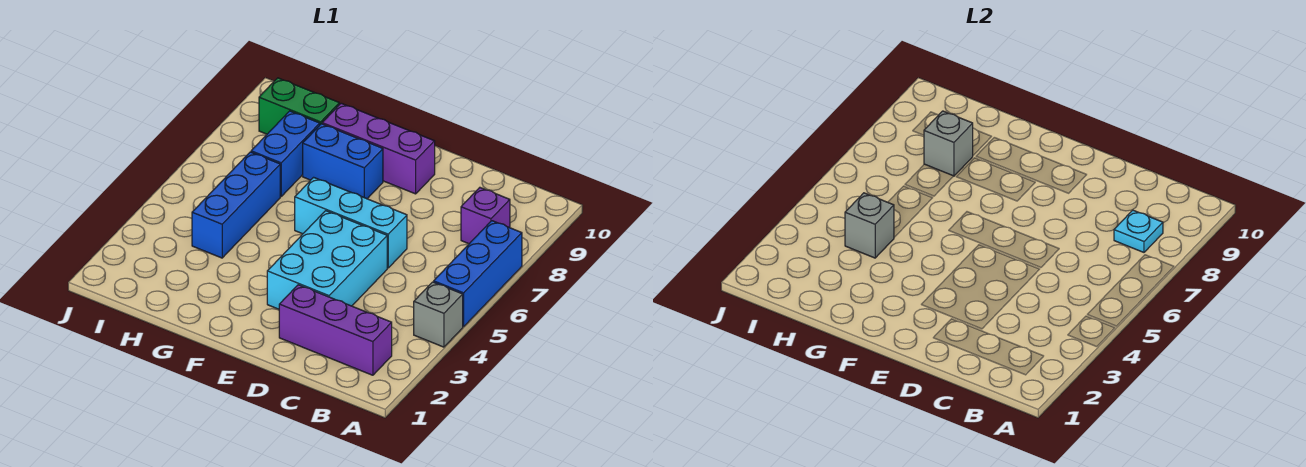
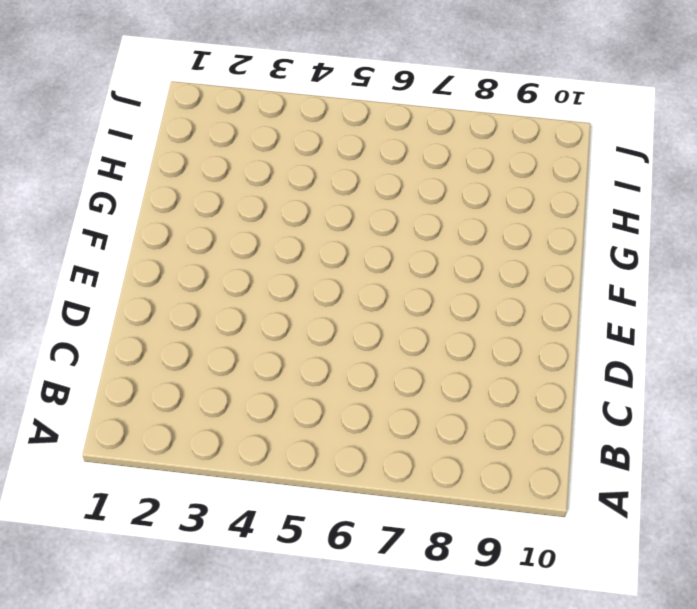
none -> grey 1x1 brick [414,282,463,347]
none -> blue 1x3 brick [434,221,522,327]
none -> purple 1x3 brick [279,285,392,375]

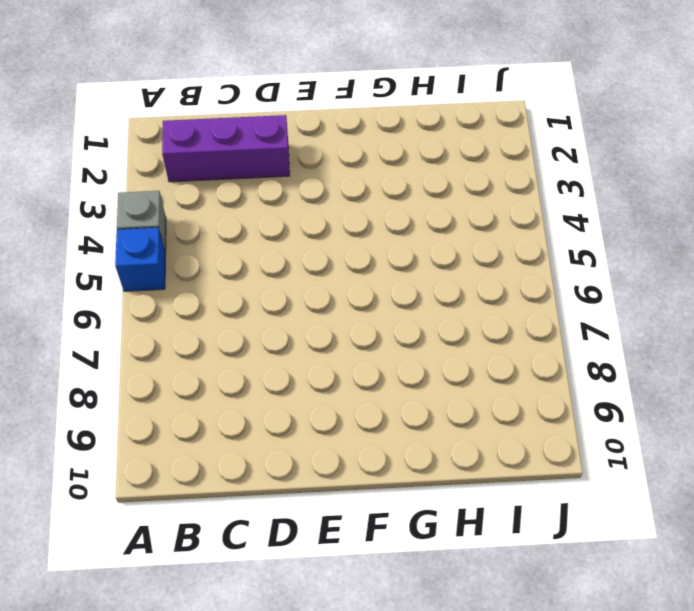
blue 1x1 brick [115,227,166,291] -> blue 1x3 brick [434,221,522,327]
none -> purple 1x1 brick [461,188,510,244]
none -> cyan 2x3 brick [267,211,387,309]
none -> cyan 1x3 brick [295,177,407,268]

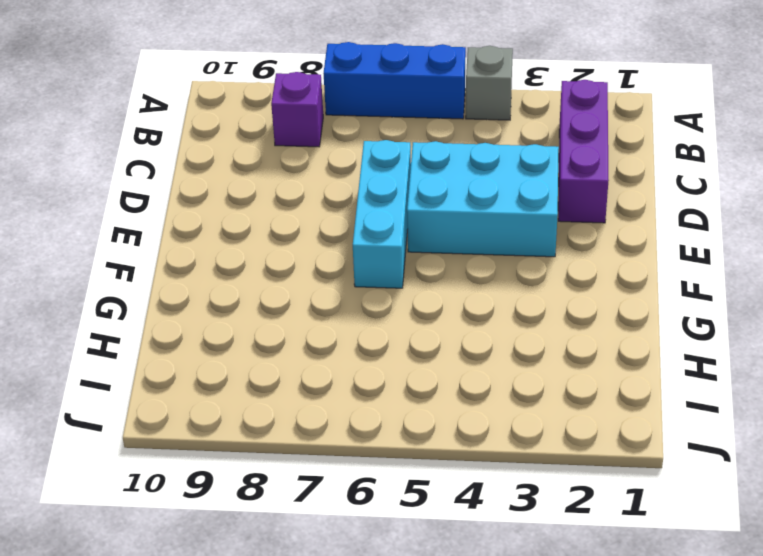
none -> purple 1x3 brick [322,103,435,194]
none -> blue 1x2 brick [303,124,383,199]
none -> blue 1x3 brick [192,152,280,258]

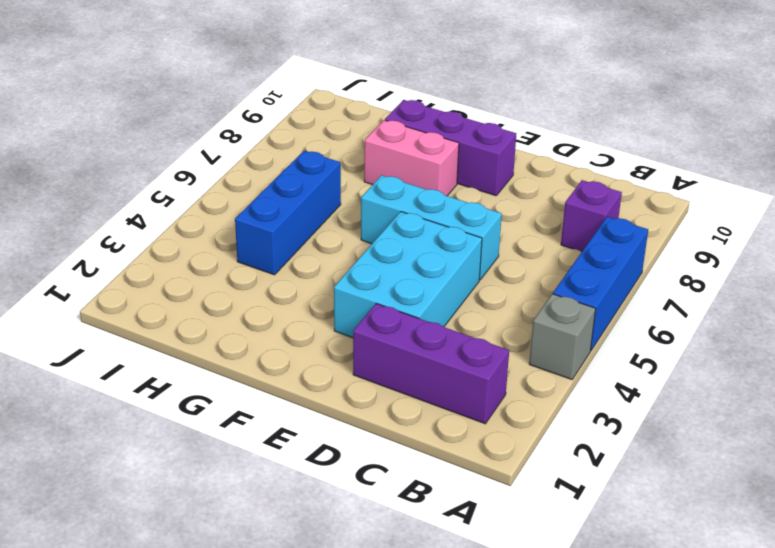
pink 1x2 brick [364,120,459,196] -> blue 1x2 brick [303,124,383,199]
none -> blue 1x2 brick [251,111,320,196]
none -> green 1x2 brick [259,78,339,134]
none -> cyan 1x1 plate [1114,210,1163,252]

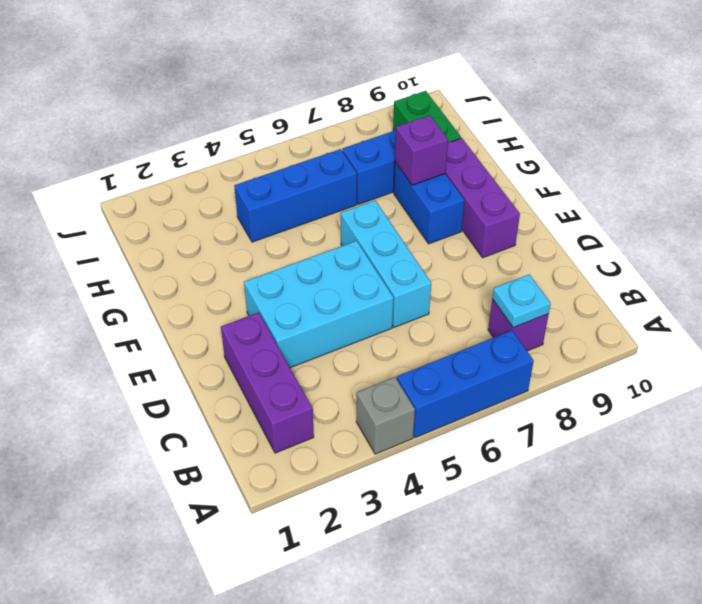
purple 1x1 brick [395,115,448,185] -> none
none -> grey 1x1 brick [845,193,894,258]
none -> grey 1x1 brick [924,111,973,176]

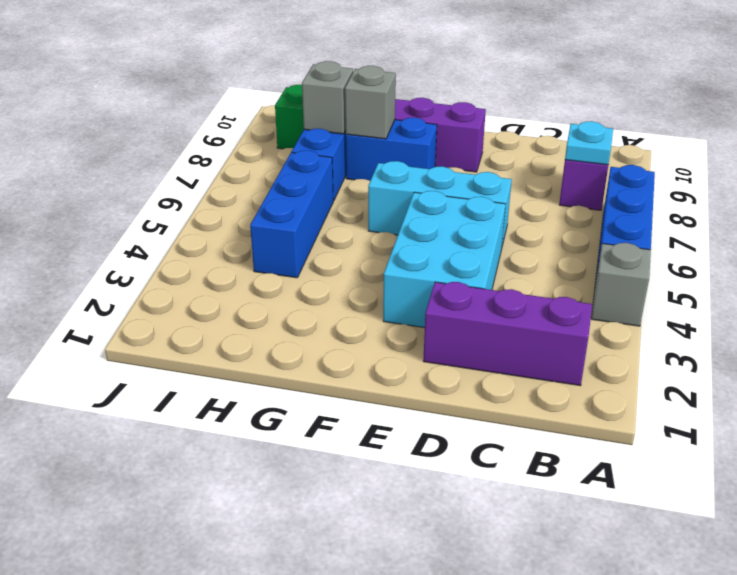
grey 1x1 brick [345,66,396,139] -> grey 1x1 brick moved to [845,193,894,258]

